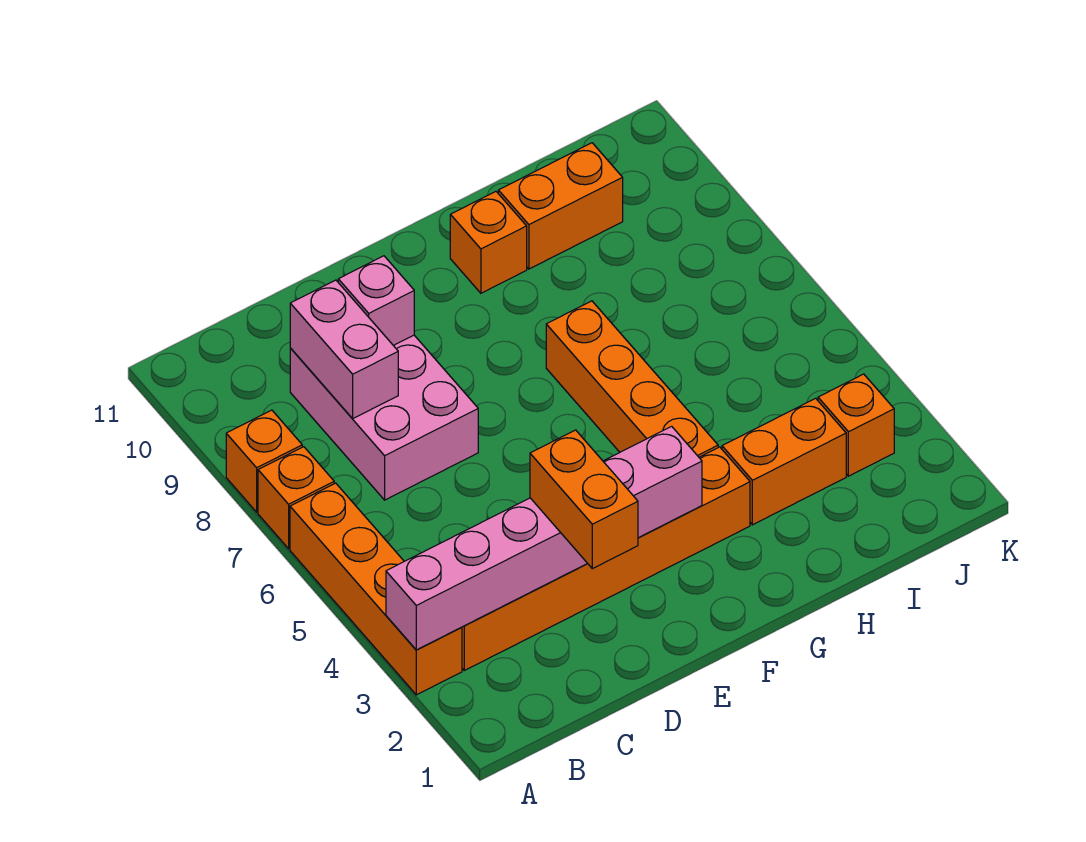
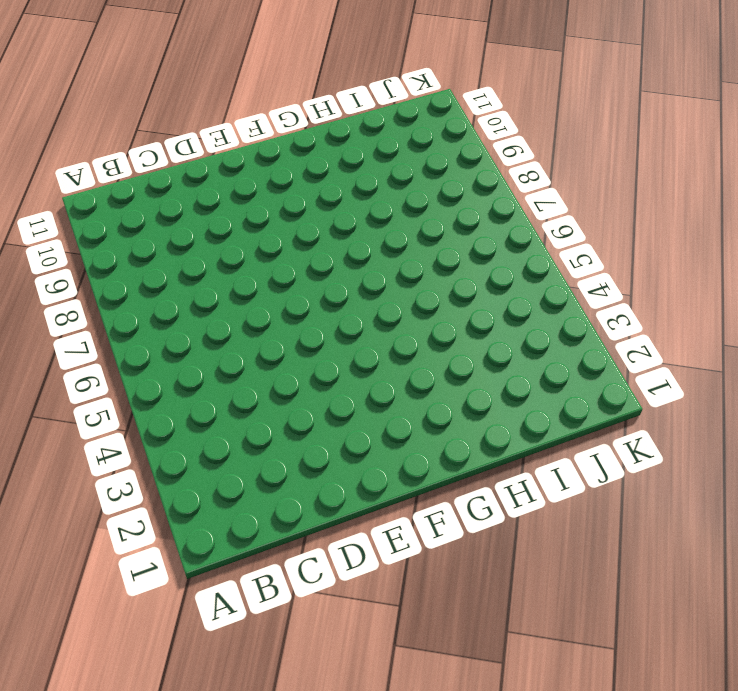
none -> orange 1x4 brick [290,483,462,695]
none -> orange 1x1 brick [258,447,334,549]
none -> orange 1x1 brick [226,410,302,512]

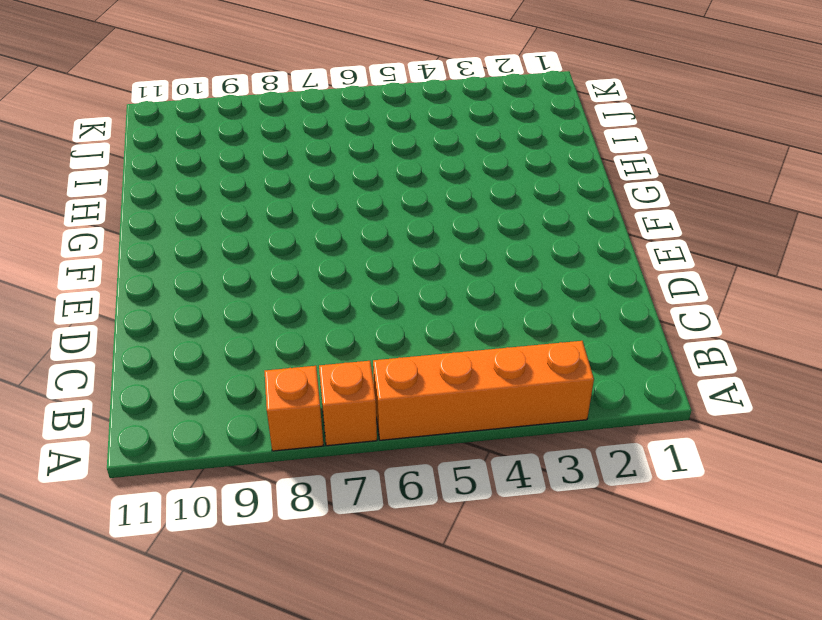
none -> orange 1x6 brick [462,447,750,670]
none -> pink 2x3 brick [290,335,478,500]
none -> orange 1x4 brick [546,301,718,457]

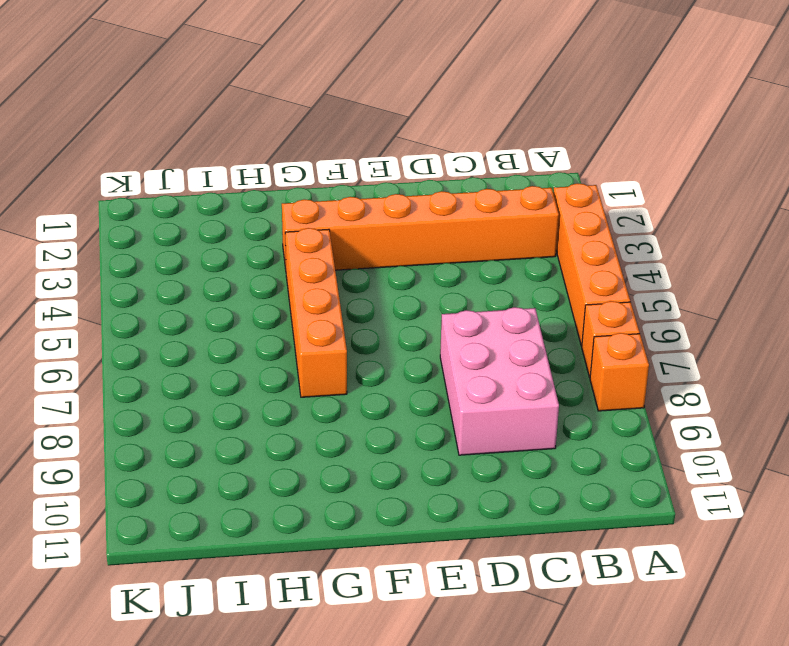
none -> orange 1x1 brick [450,191,527,293]
none -> orange 1x2 brick [722,398,846,525]
none -> orange 1x2 brick [498,143,623,269]

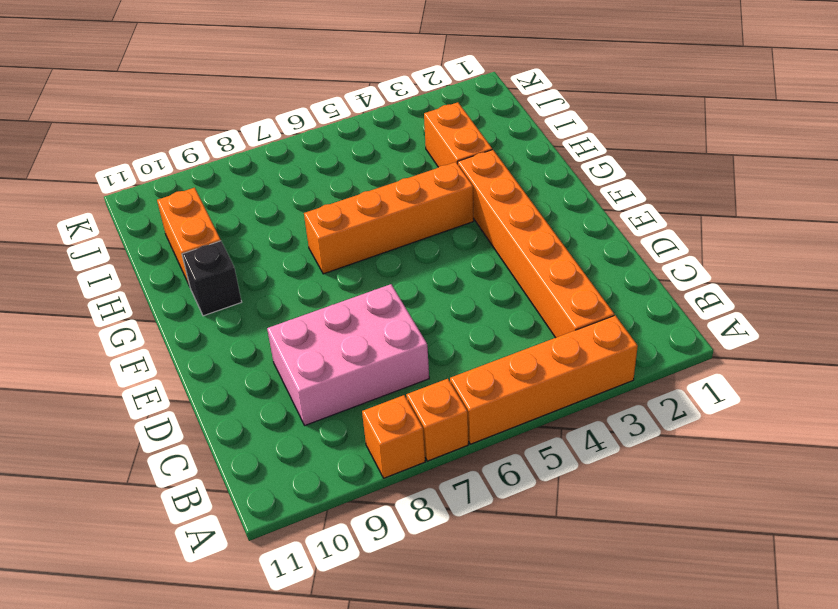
black 1x1 brick [182,241,242,316] -> orange 1x1 brick [450,191,527,293]
none -> orange 1x1 brick [818,374,894,476]
none -> pink 1x6 brick [386,426,702,650]
none -> pink 1x2 brick [290,280,398,419]

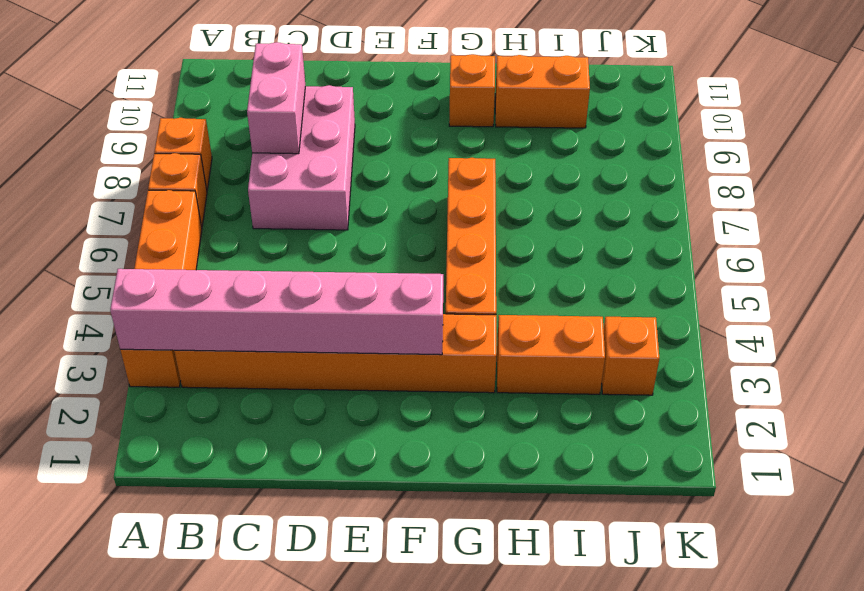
none -> pink 1x1 brick [338,256,414,346]
none -> orange 1x2 brick [530,430,638,569]

